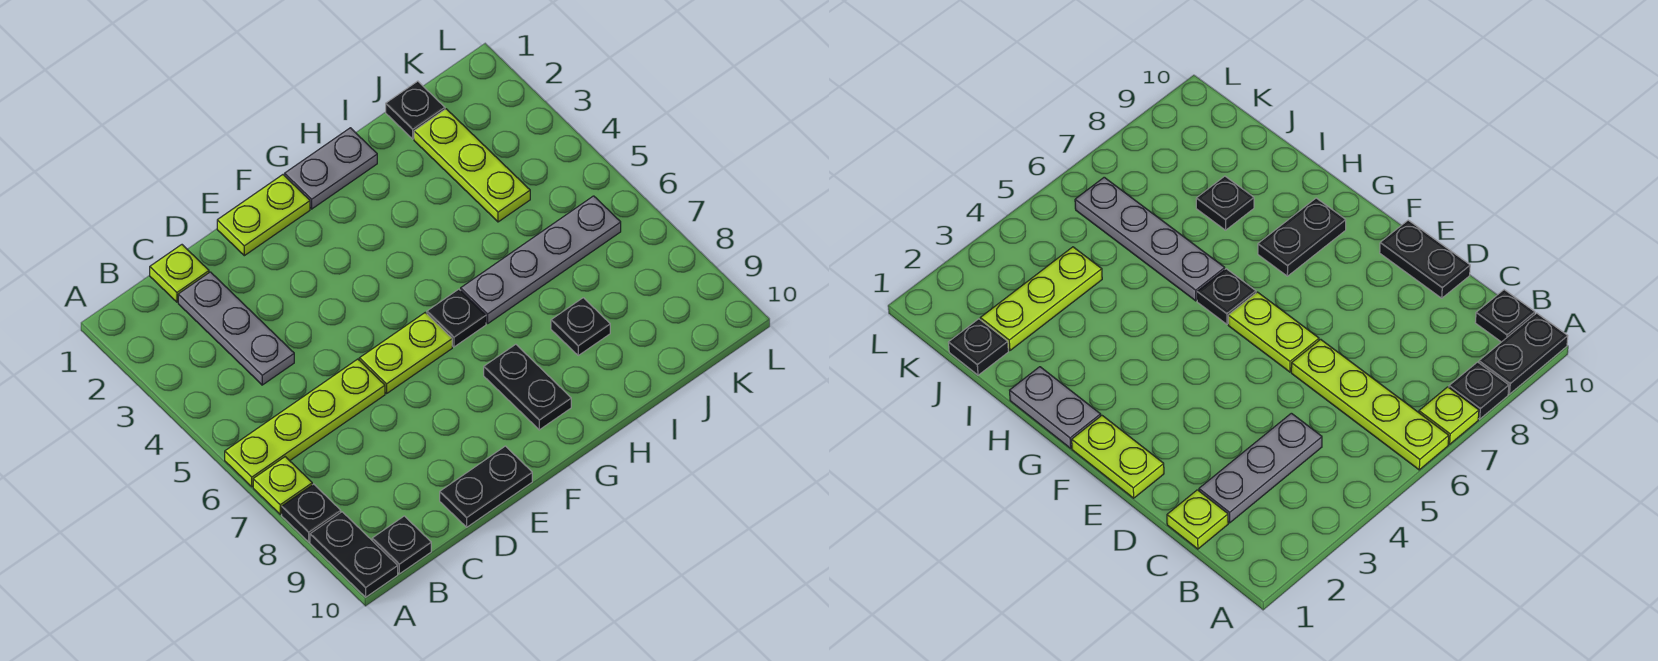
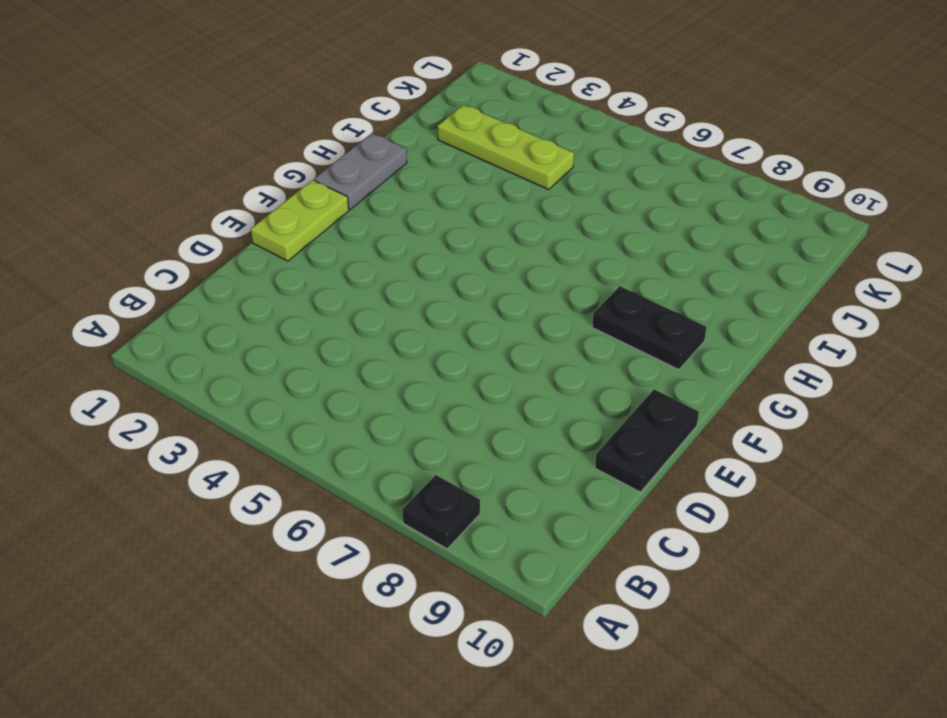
none -> lime 1x4 plate [225,359,385,487]
none -> lime 1x1 plate [253,457,312,514]
none -> black 1x2 plate [310,512,398,597]

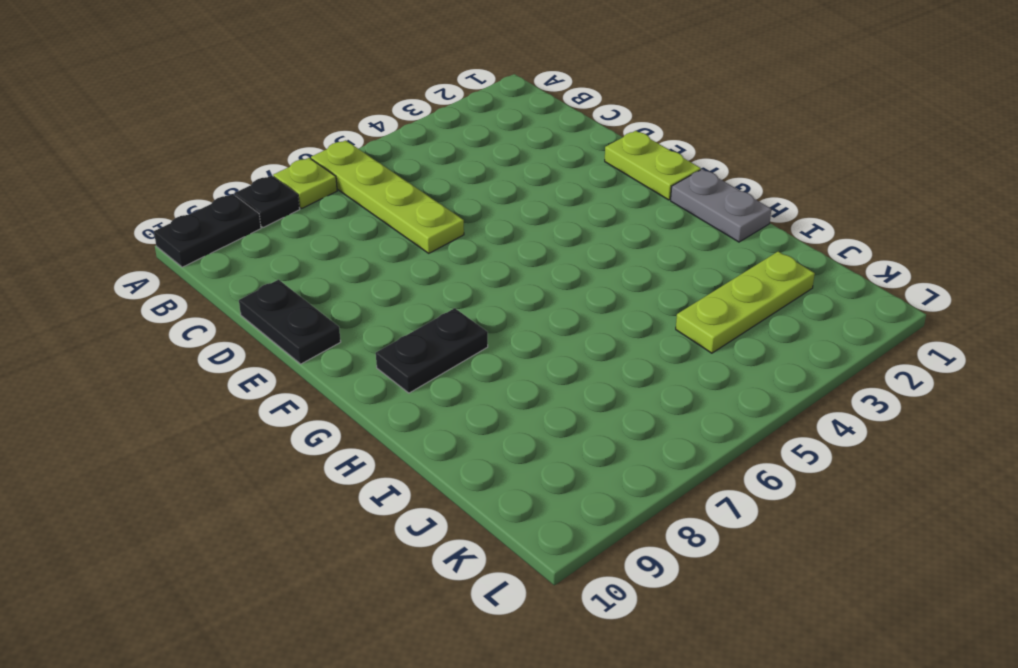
none -> black 1x1 plate [372,516,431,574]
none -> lime 1x1 plate [150,245,209,302]
none -> grey 1x3 plate [178,272,294,385]

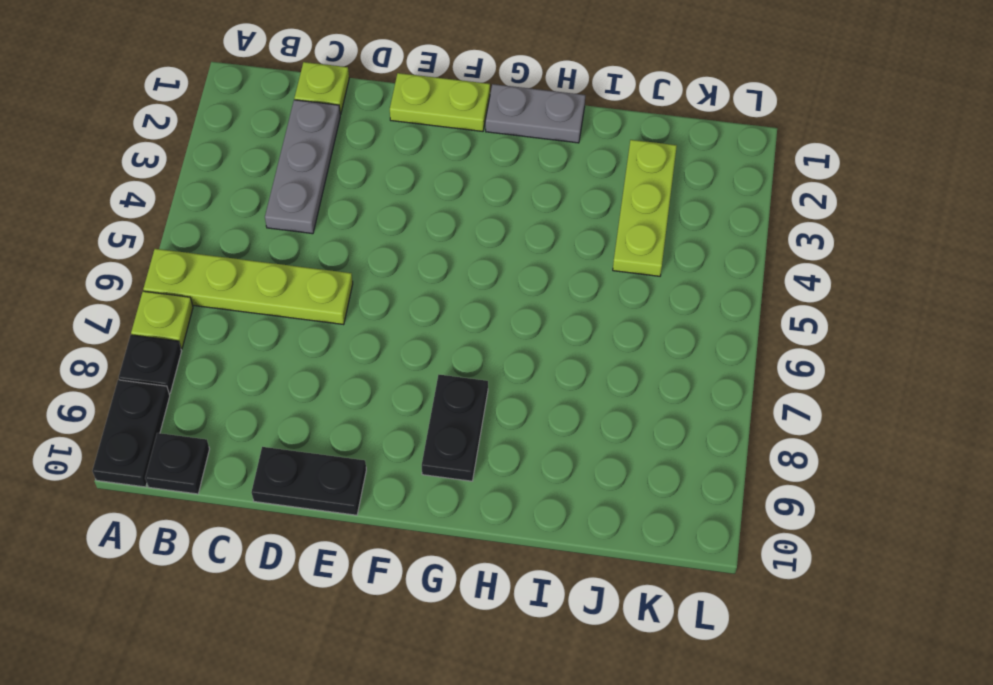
none -> lime 1x2 plate [359,313,452,393]
none -> black 1x1 plate [427,289,486,347]
none -> grey 1x4 plate [461,196,621,323]

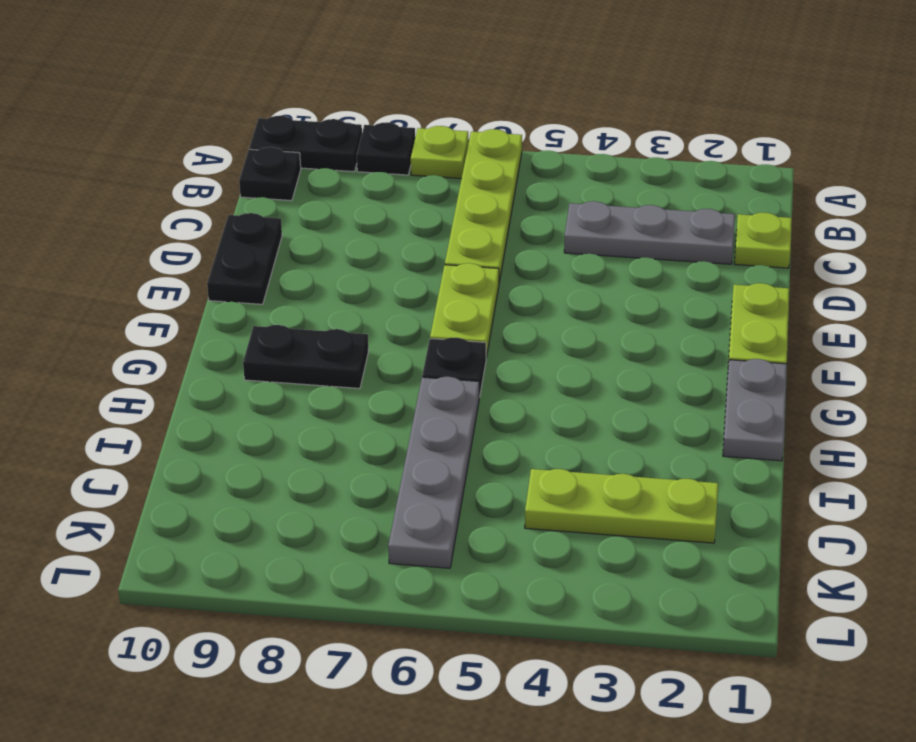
none -> black 1x1 plate [551,298,610,355]
none -> black 1x1 plate [386,81,445,139]

